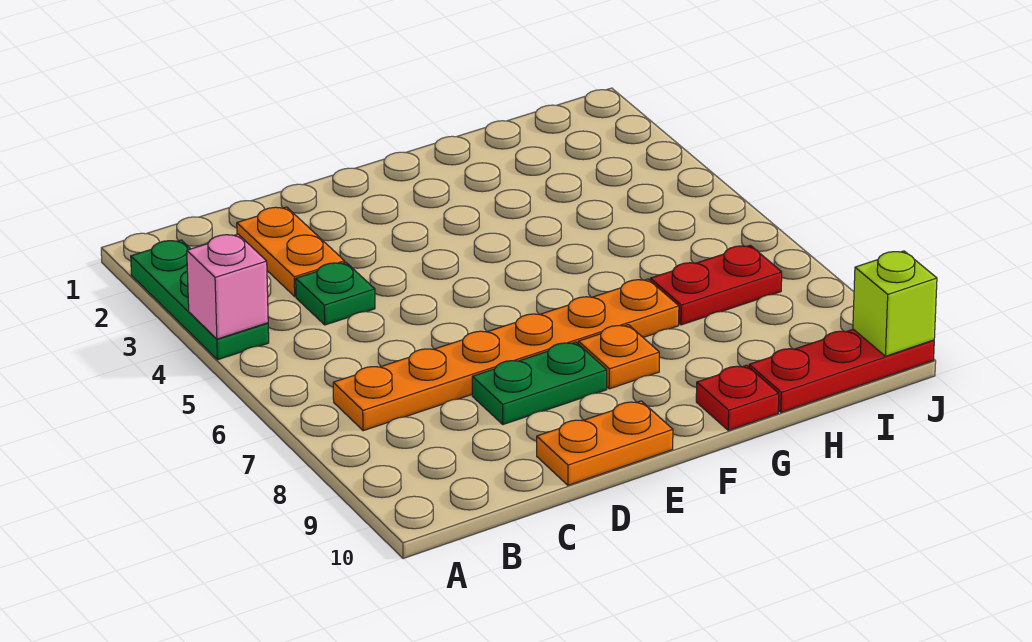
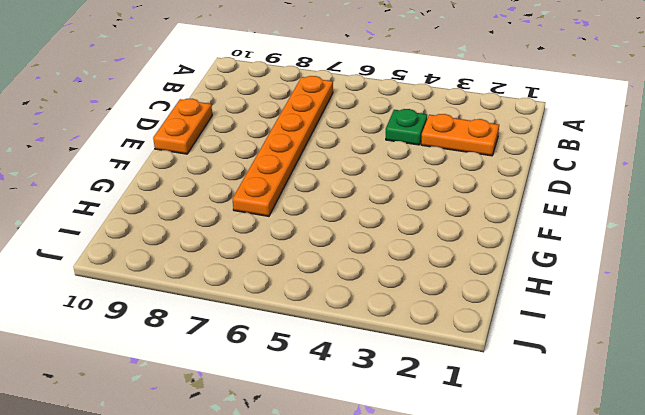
none -> green 1x3 plate [131,240,269,360]
none -> green 1x2 plate [472,342,607,424]
none -> orange 1x1 plate [578,325,659,389]

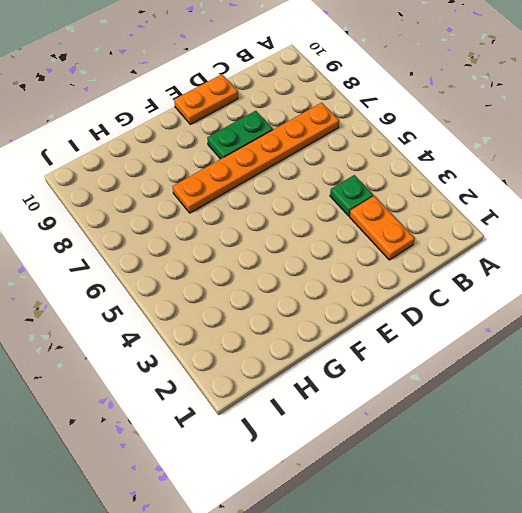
none -> green 1x3 plate [131,240,269,360]
none -> orange 1x1 plate [578,325,659,389]
none -> red 1x1 plate [696,365,779,430]

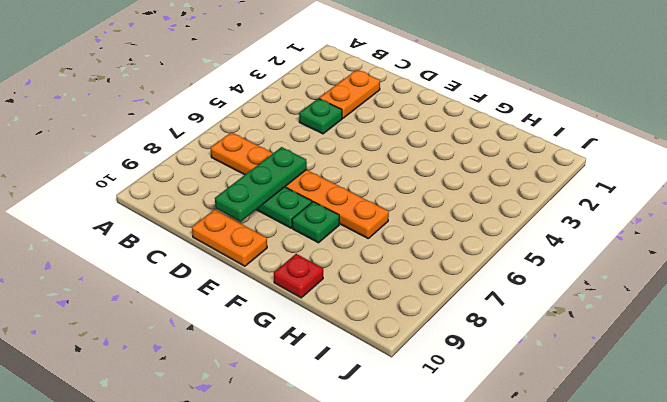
green 1x3 plate [215,147,307,221] -> green 1x3 plate moved to [131,240,269,360]
green 1x1 plate [292,202,339,243] -> orange 1x1 plate [578,325,659,389]
none -> red 1x2 plate [650,245,782,325]
none -> red 1x3 plate [749,329,934,412]
none -> pink 1x1 brick [187,234,268,339]

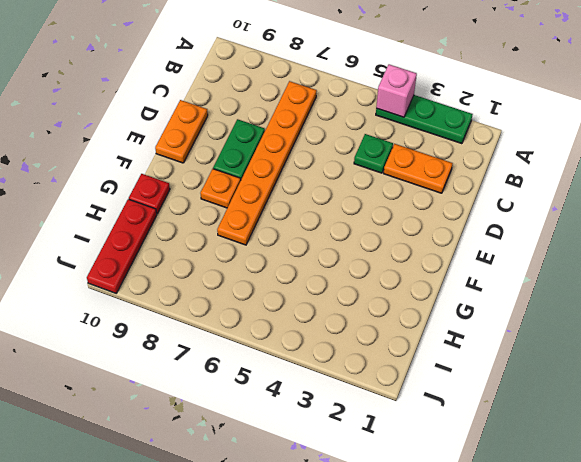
none -> red 1x2 plate [650,245,782,325]
none -> lime 1x1 brick [853,251,937,356]

